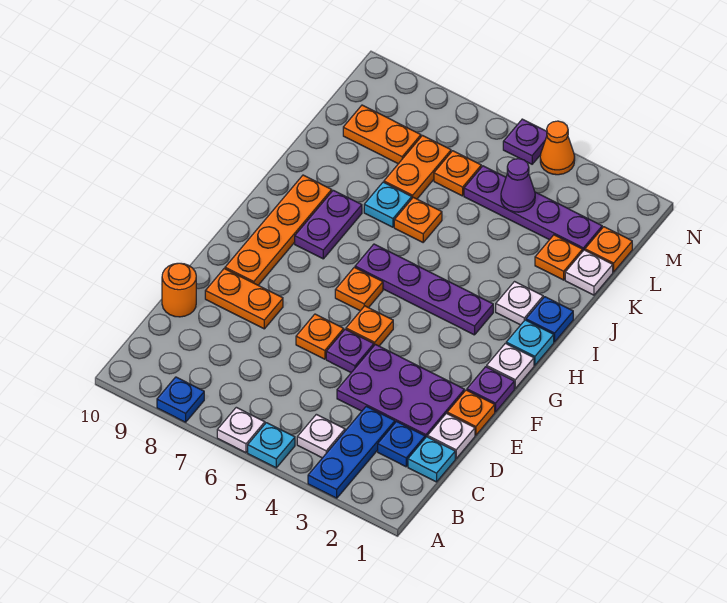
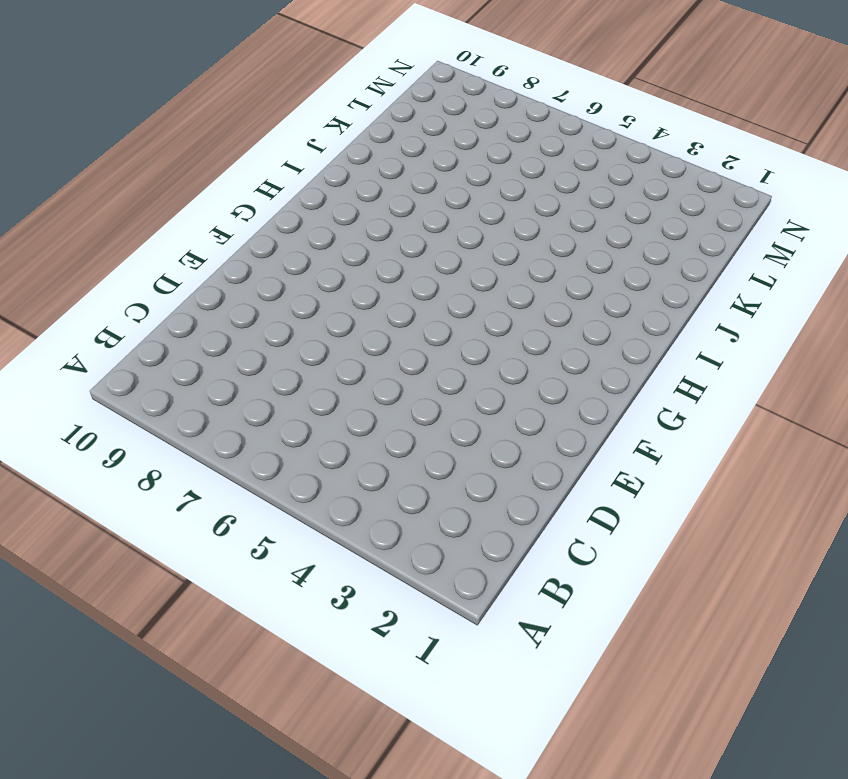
none -> blue 1x3 plate [308,406,395,498]
none -> cyan 1x1 plate [248,423,295,468]
none -> white 1x1 plate [217,407,265,453]
none -> blue 1x1 plate [157,377,204,422]

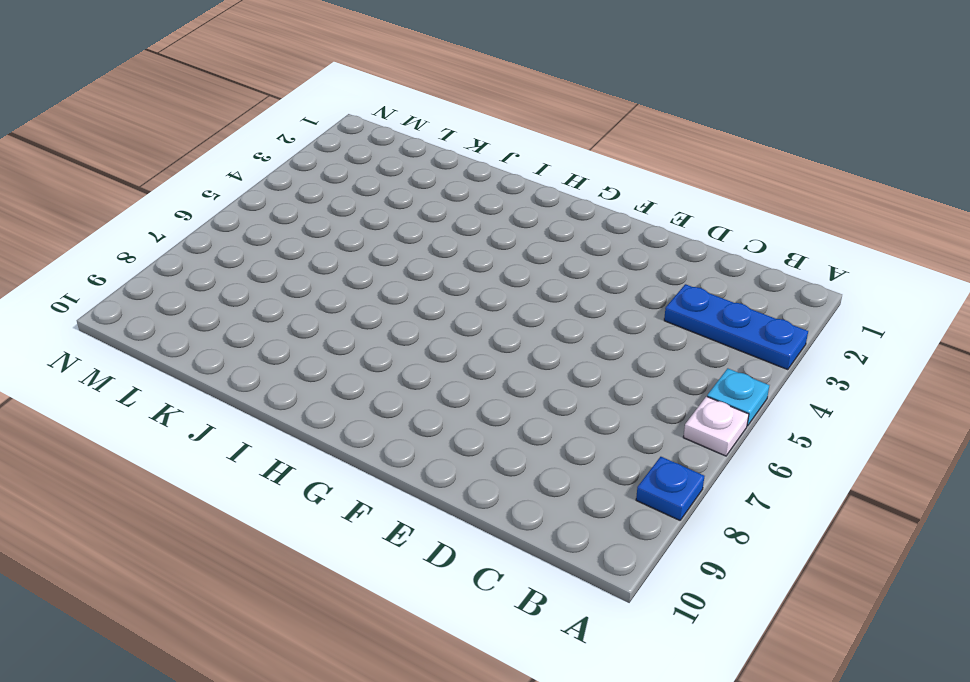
none -> white 1x1 plate [297,414,345,458]
none -> cyan 1x1 plate [408,437,455,482]
none -> blue 1x1 plate [378,422,425,467]
none -> white 1x1 plate [428,413,475,458]

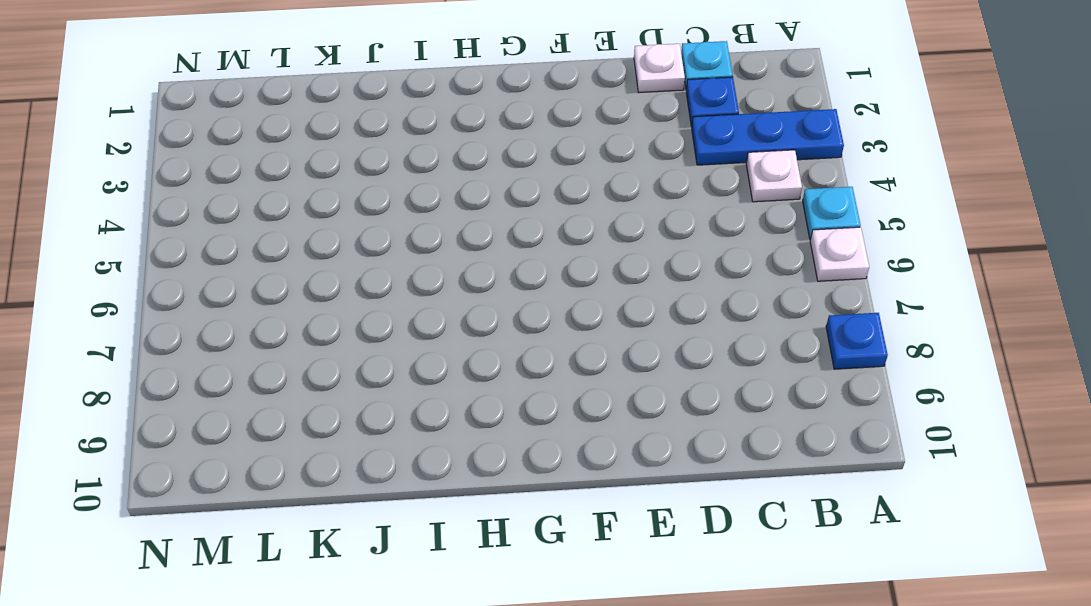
none -> purple 2x3 plate [337,344,464,438]
none -> orange 1x1 round brick [162,263,196,317]
none -> orange 1x1 plate [447,390,495,435]
none -> purple 1x1 plate [326,329,374,372]

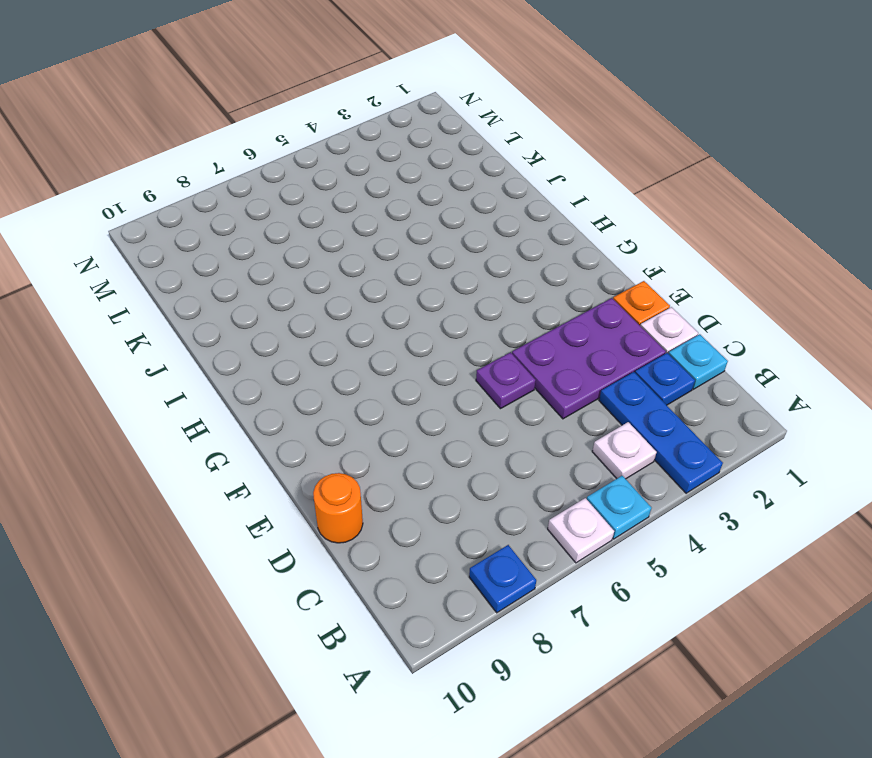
none -> orange 1x1 plate [296,314,344,359]
none -> orange 1x2 plate [205,269,283,329]
none -> purple 1x1 plate [467,367,514,412]
none -> orange 1x1 plate [346,306,393,346]

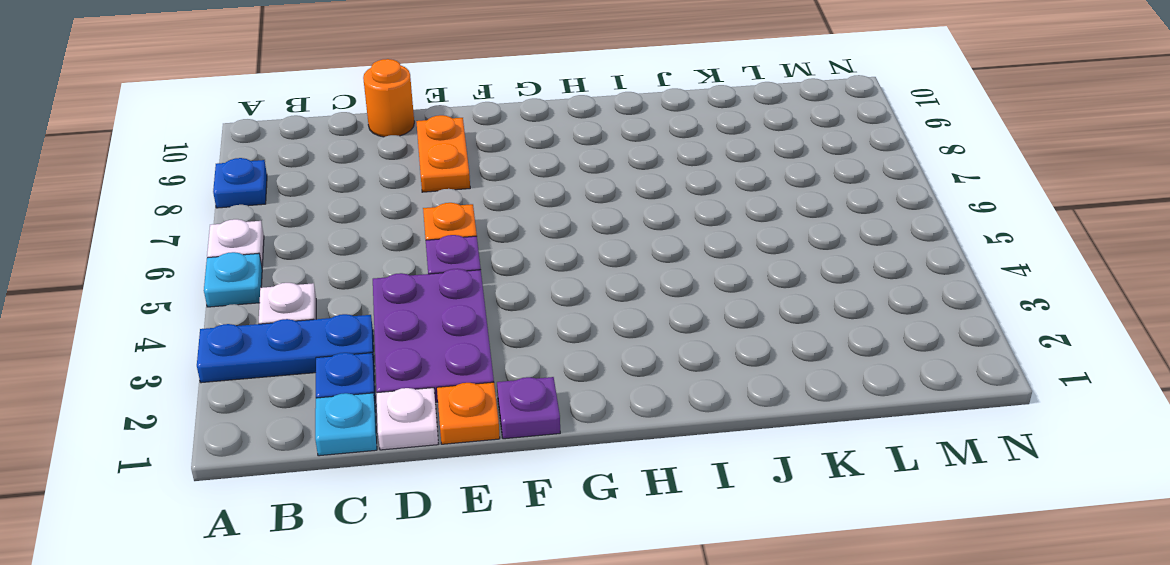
none -> orange 1x1 plate [346,306,393,346]
none -> orange 1x4 plate [225,175,332,285]
none -> white 1x1 plate [487,343,534,388]
none -> orange 1x1 plate [335,267,383,311]

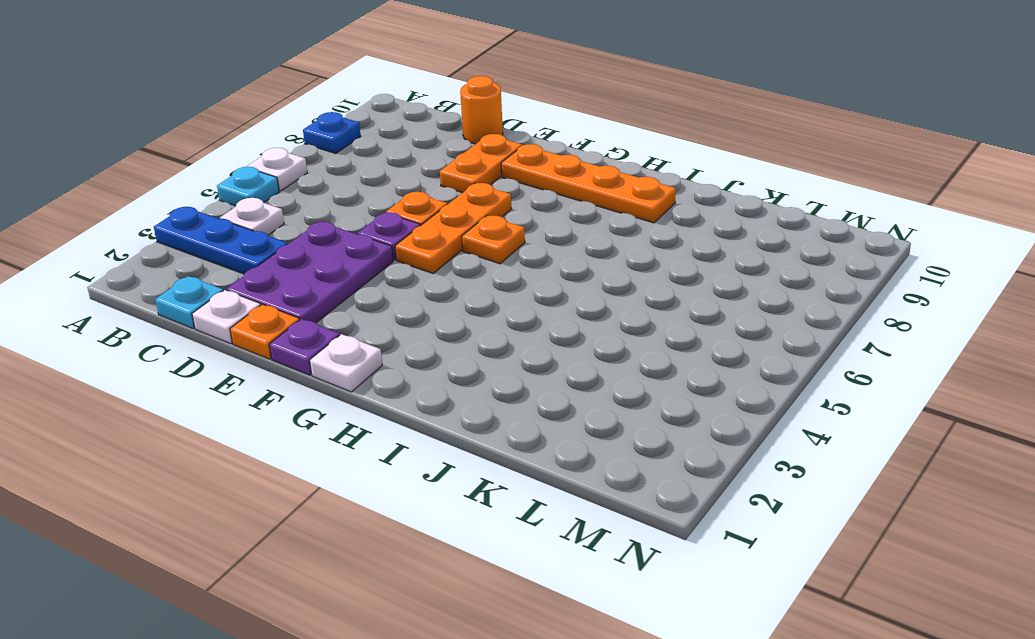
orange 1x3 plate [395,183,512,273] -> orange 1x1 plate [346,306,393,346]
none -> blue 1x1 plate [378,422,425,467]
none -> cyan 1x1 plate [506,320,554,365]
none -> purple 1x4 plate [355,244,493,335]
none -> purple 1x2 plate [295,190,362,259]

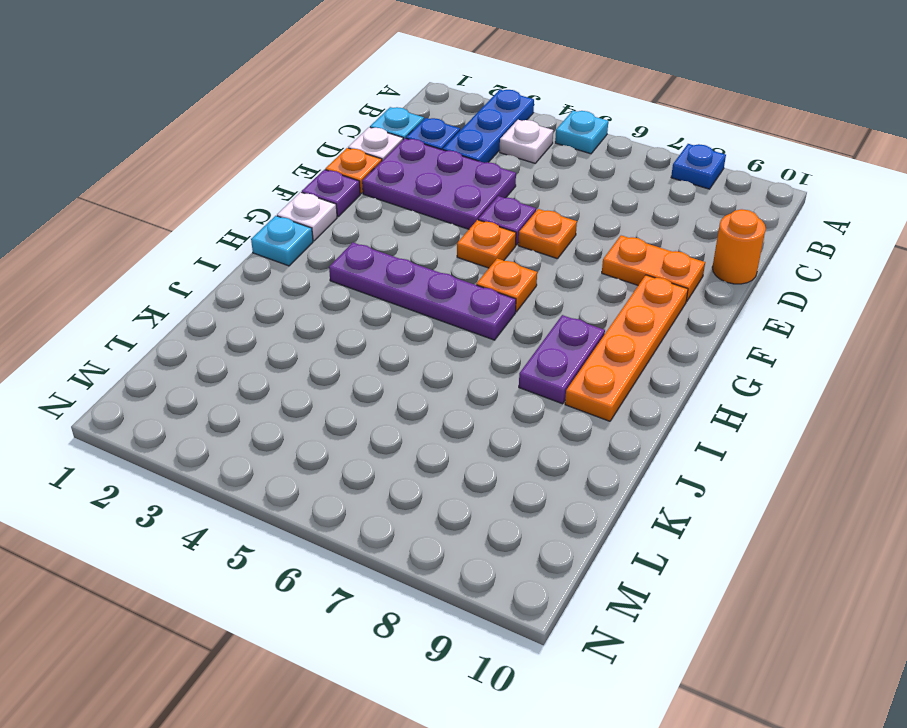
none -> white 1x1 plate [217,407,265,453]
none -> blue 1x1 plate [526,297,573,342]
none -> white 1x1 plate [496,282,543,325]
none -> orange 1x1 plate [394,197,442,242]

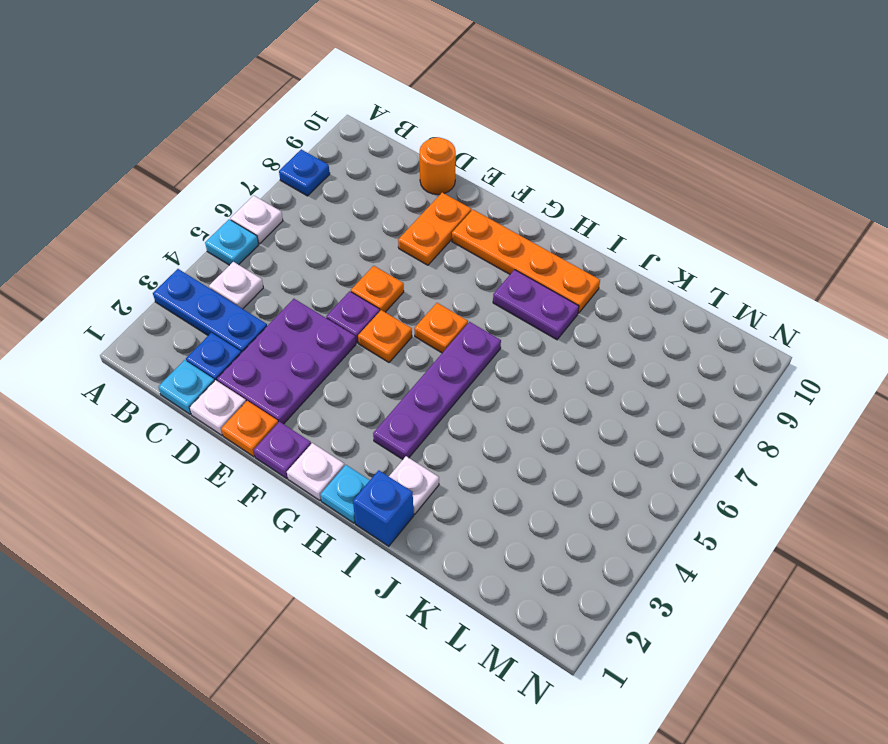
blue 1x1 brick [353,470,414,546] -> blue 1x1 plate [526,297,573,342]
none -> orange 1x1 plate [394,197,442,242]
none -> cyan 1x1 plate [364,182,412,227]
none -> white 1x1 plate [565,250,613,295]
none -> orange 1x1 plate [535,235,583,280]

